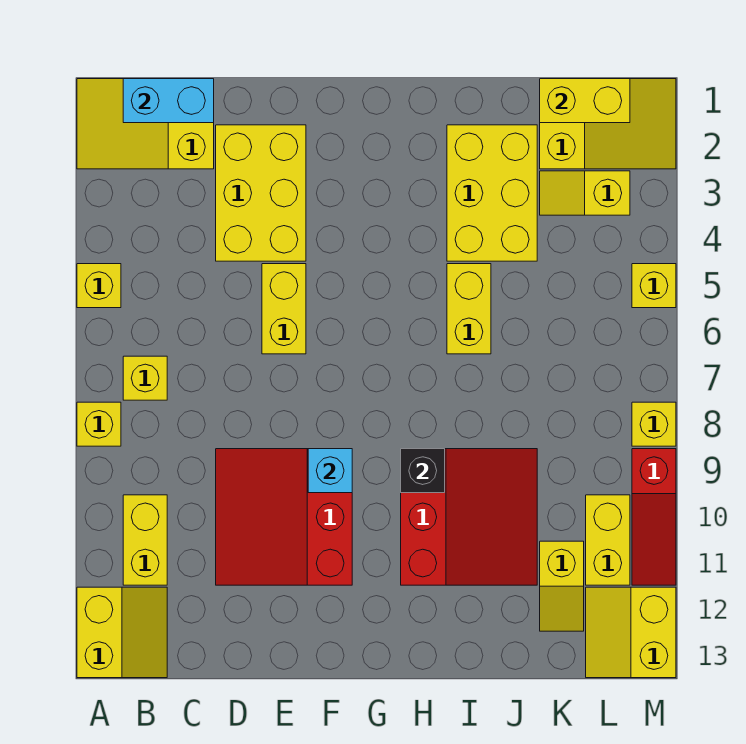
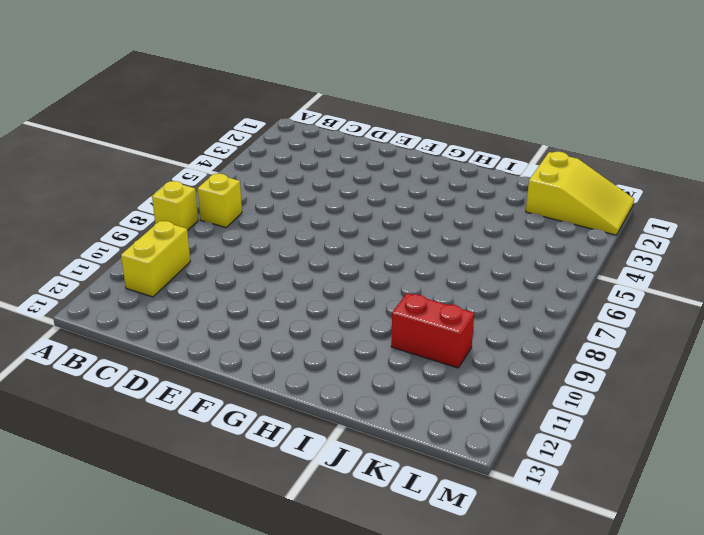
red 1x2 brick [391,293,474,368] -> red 3x3 slope [401,449,537,585]
none -> yellow 2x3 slope [77,79,214,169]
none -> yellow 1x1 brick [77,264,121,308]
none -> yellow 2x2 slope [77,587,167,678]

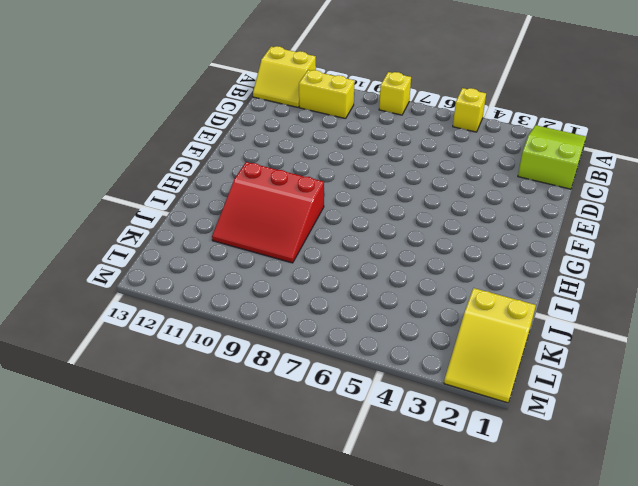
lime 2x3 slope [518,125,586,189] -> yellow 2x3 slope [77,79,214,169]
none -> yellow 1x1 brick [123,356,167,400]
none -> yellow 2x3 brick [216,125,306,261]
none -> red 3x3 slope [216,449,352,585]

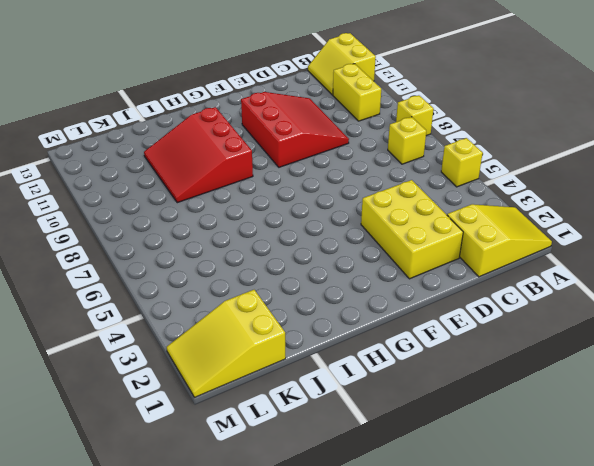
none -> yellow 1x2 brick [262,264,306,354]
none -> yellow 2x3 brick [447,125,537,261]
none -> yellow 1x2 brick [447,264,491,354]

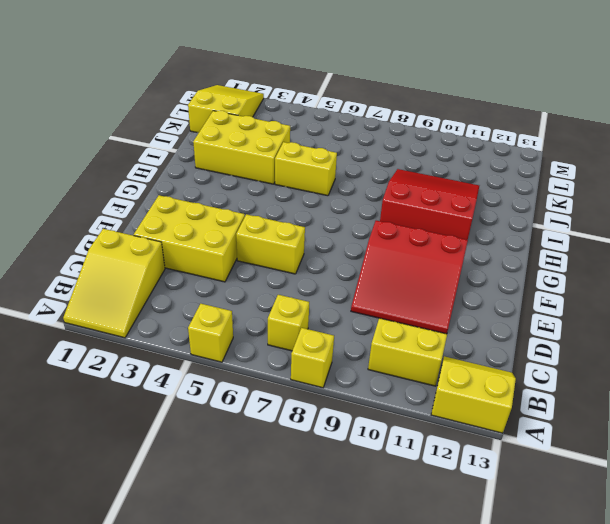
none -> yellow 1x2 slope [540,171,630,215]
none -> yellow 1x2 slope [540,541,584,631]
none -> yellow 1x2 brick [586,495,630,585]

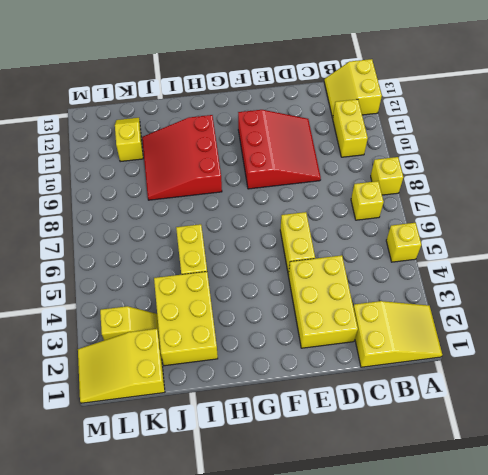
none -> yellow 1x2 brick [586,495,630,585]
none -> yellow 2x2 slope [586,587,676,678]
none -> yellow 1x1 brick [632,264,676,308]

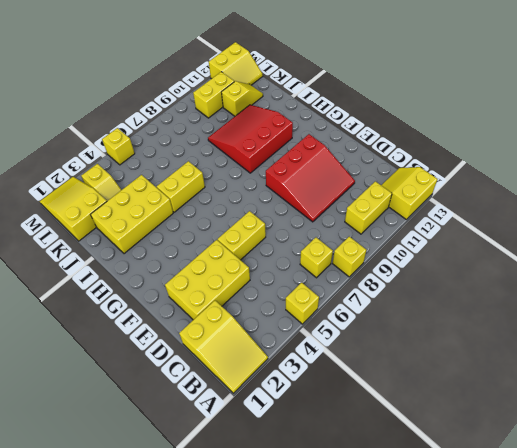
none -> yellow 1x1 brick [632,402,676,446]
none -> red 1x3 slope [632,449,676,585]
none -> cyan 1x2 brick [123,79,214,123]

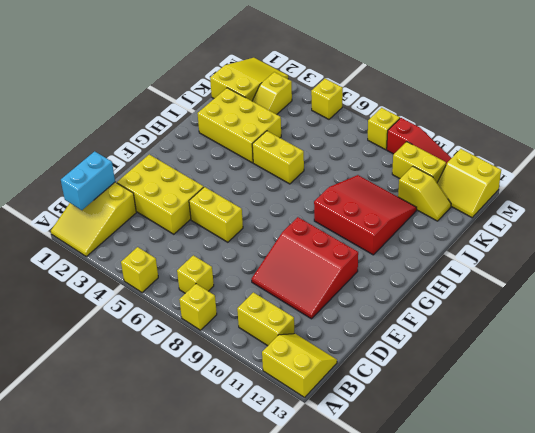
none -> cyan 1x1 brick [308,449,352,493]
none -> black 1x1 brick [401,449,445,493]
none -> yellow 1x2 brick [540,79,630,123]

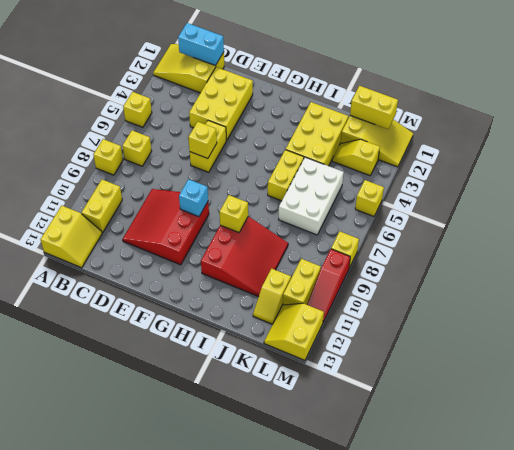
yellow 1x1 brick [188,122,217,159] -> none
yellow 1x1 brick [220,195,248,232] -> black 1x1 brick [401,449,445,493]
white 2x3 brick [279,157,344,235] -> none

